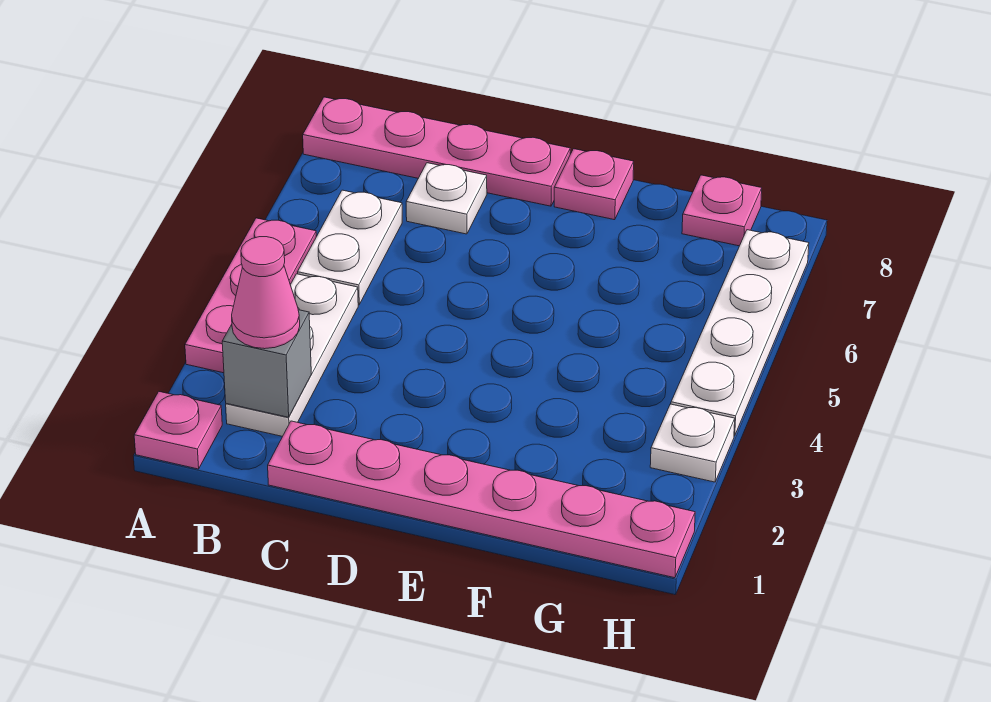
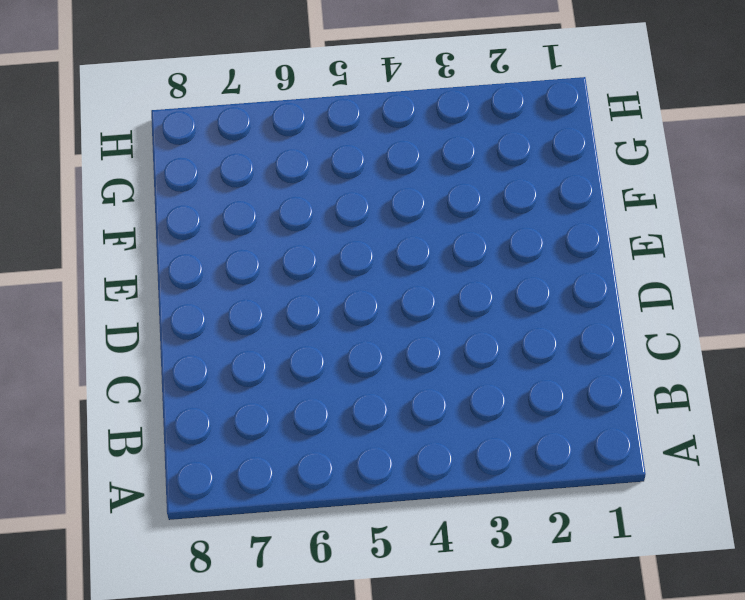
none -> pink 1x1 plate [134,392,222,469]
none -> pink 1x3 plate [185,218,316,373]
none -> pink 1x4 plate [303,97,570,206]

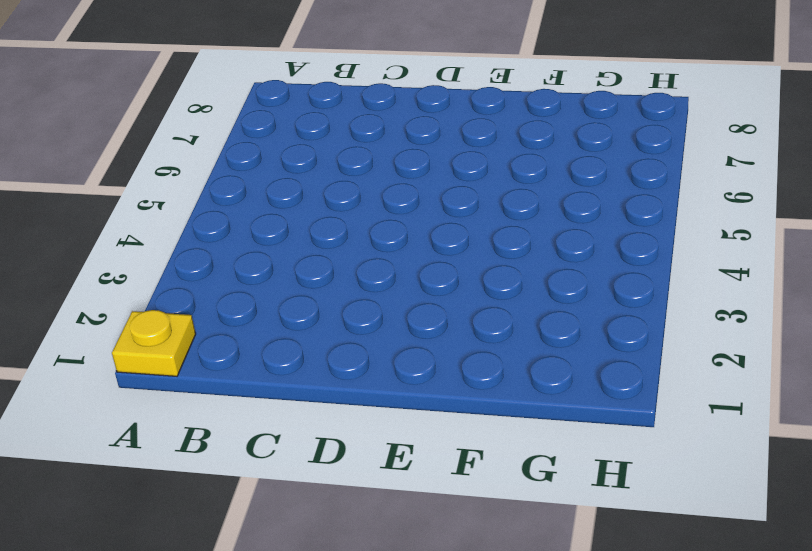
yellow 1x1 plate [112,310,196,376] -> pink 1x1 plate [134,392,222,469]
none -> pink 1x3 plate [185,218,316,373]
none -> pink 1x4 plate [303,97,570,206]
none -> white 1x3 plate [226,274,358,436]

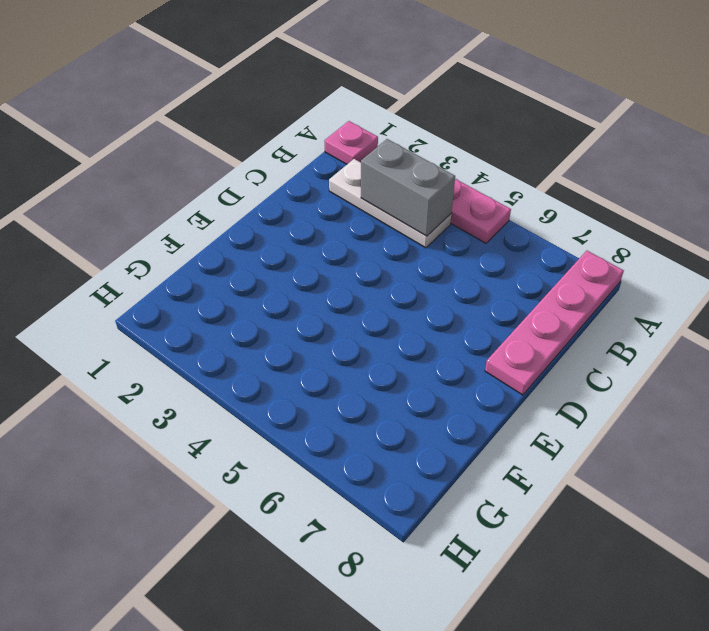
grey 1x2 brick [361,139,455,236] -> none
none -> white 1x2 plate [298,190,402,305]
none -> pink 1x6 plate [268,421,695,578]
none -> white 1x1 plate [406,163,487,234]

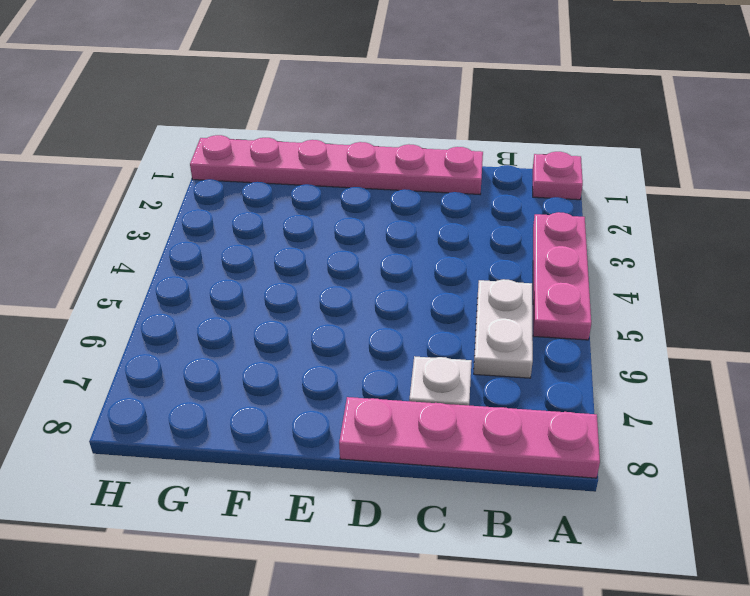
none -> white 1x3 plate [226,274,358,436]
none -> pink 1x1 plate [554,149,634,220]
none -> pink 1x1 plate [682,175,762,246]

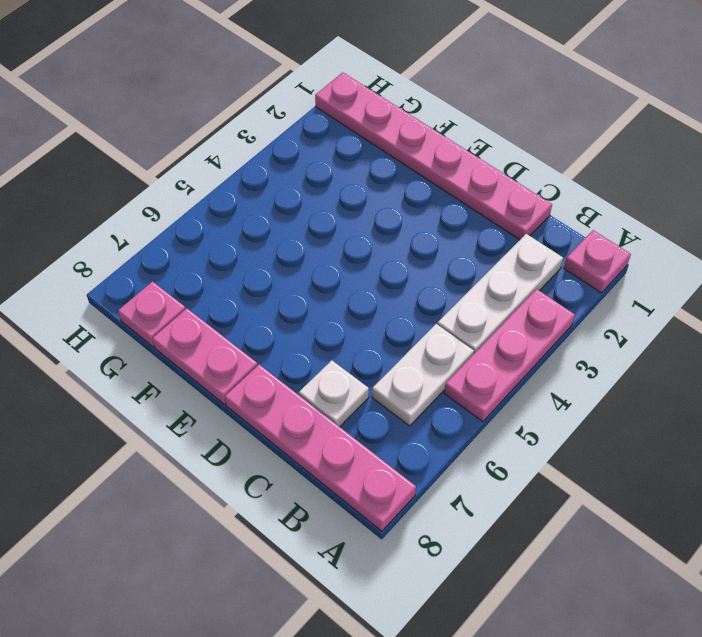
pink 1x2 plate [153,309,258,404] -> pink 1x1 plate [554,149,634,220]
none -> white 1x1 plate [650,404,735,482]
none -> white 1x4 plate [671,230,809,436]
none -> grey 1x1 brick [222,310,311,417]

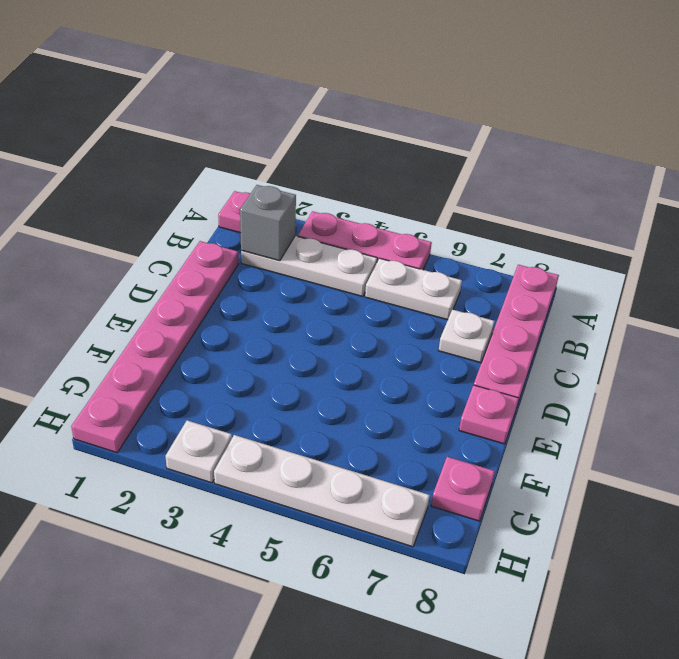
none -> pink 1x1 cone [232,237,300,349]

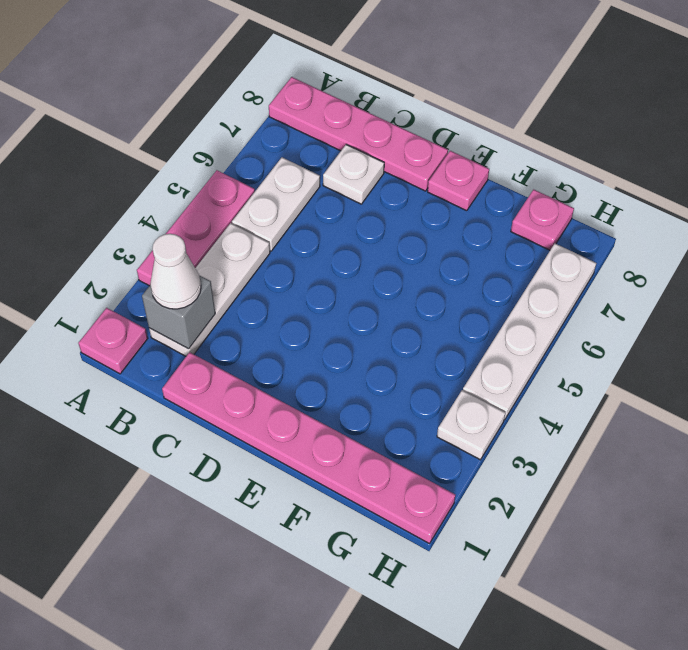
white 1x1 cone [150,234,201,309] -> pink 1x1 cone [232,237,300,349]

